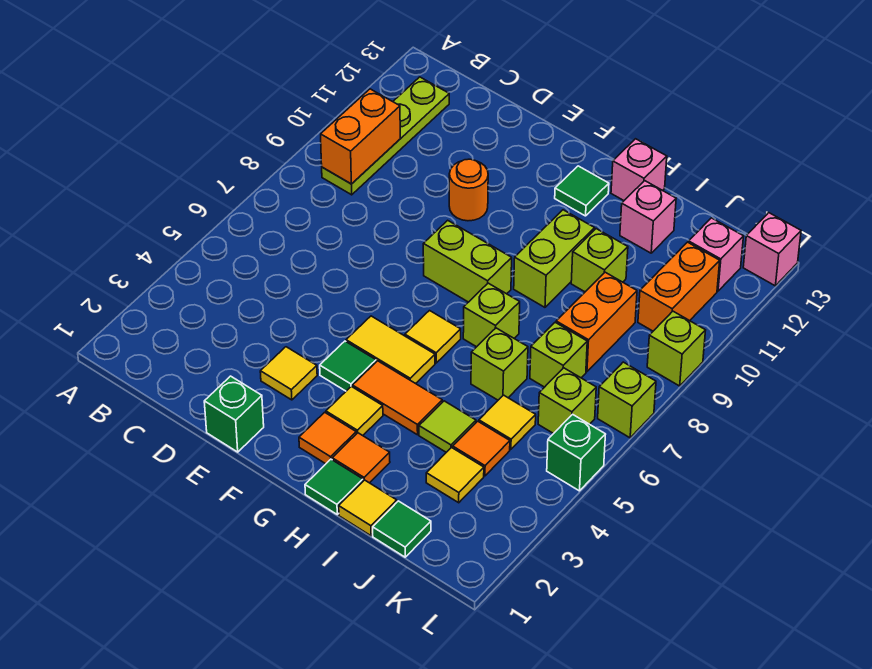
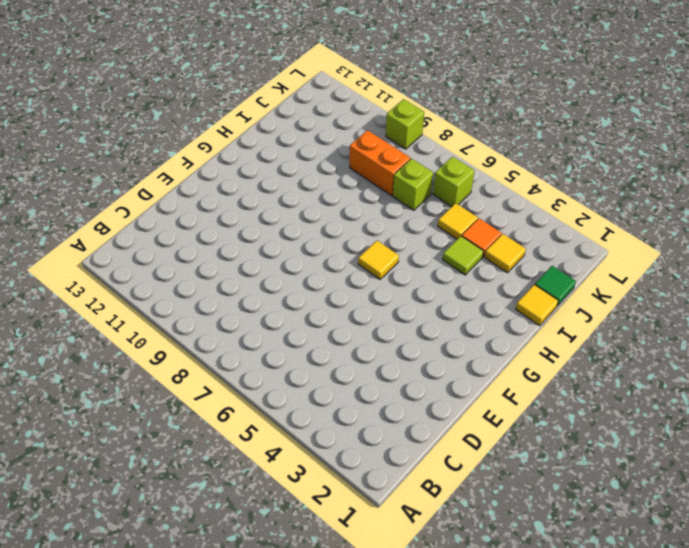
none -> lime 1x4 plate [322,77,449,195]
none -> green 1x1 brick [204,376,264,452]
none -> yellow 1x1 tile [260,347,317,400]
none -> orange 1x1 round brick [449,159,488,221]

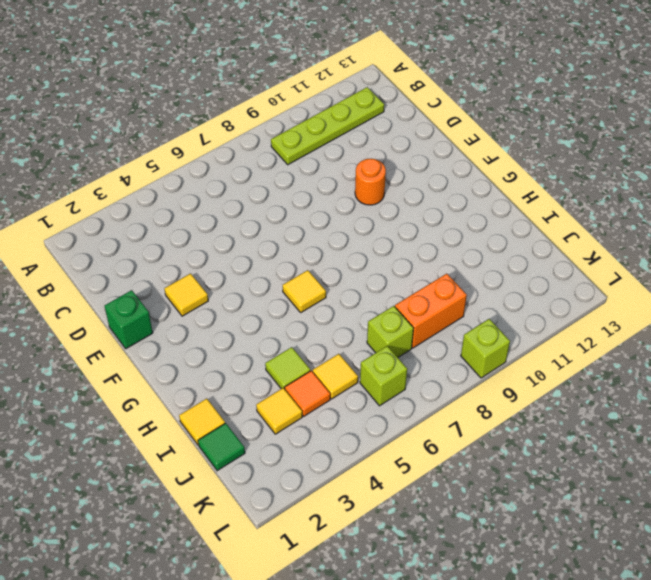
none -> green 1x1 tile [320,341,376,391]
none -> yellow 1x2 tile [346,316,435,384]
none -> lime 1x2 brick [423,220,512,302]
none -> orange 1x1 tile [299,412,356,464]

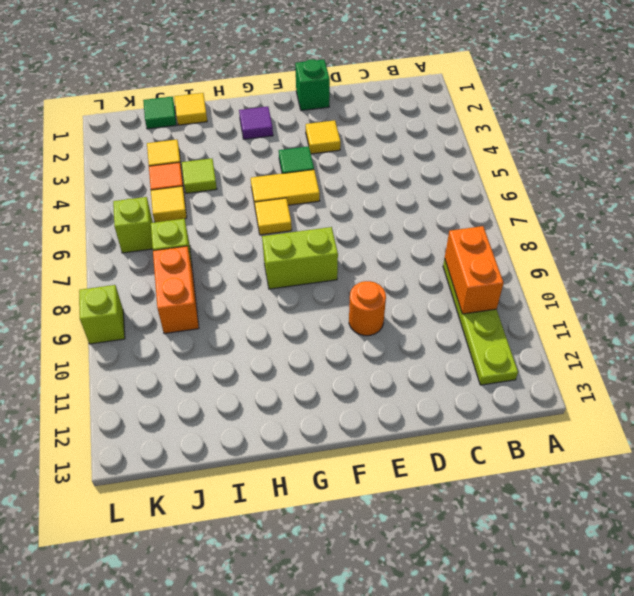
purple 1x1 tile [239,107,273,139] -> orange 1x1 tile [299,412,356,464]
none -> yellow 1x1 tile [326,386,383,436]
none -> orange 1x2 tile [353,361,442,435]
none -> green 1x1 tile [555,166,609,216]
none -> green 1x1 tile [305,459,363,514]

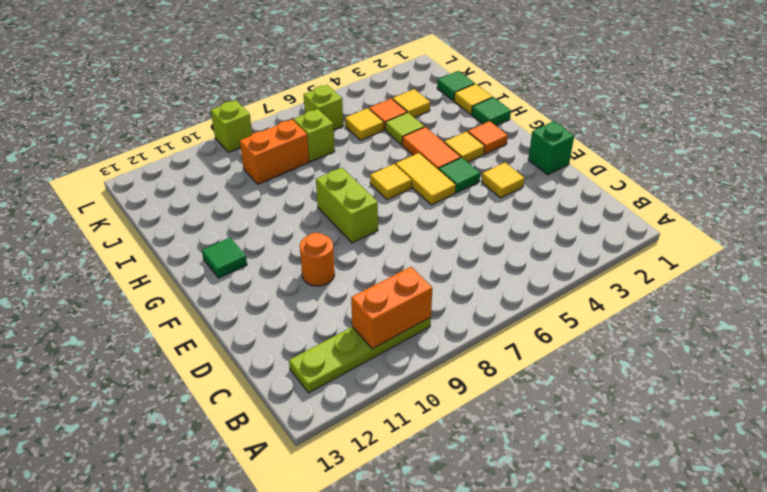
none -> orange 1x1 tile [332,433,390,483]
none -> lime 1x1 brick [463,283,520,347]
none -> lime 1x2 brick [514,210,595,307]
none -> pink 1x1 brick [611,139,667,200]

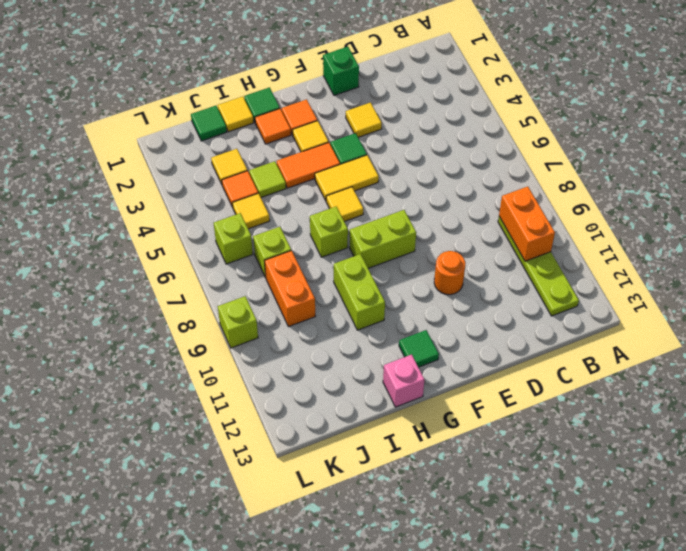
none -> lime 1x1 brick [471,328,528,400]
none -> lime 1x1 brick [571,229,628,292]
none -> pink 1x1 brick [620,181,676,253]
none -> orange 1x2 brick [638,242,720,331]

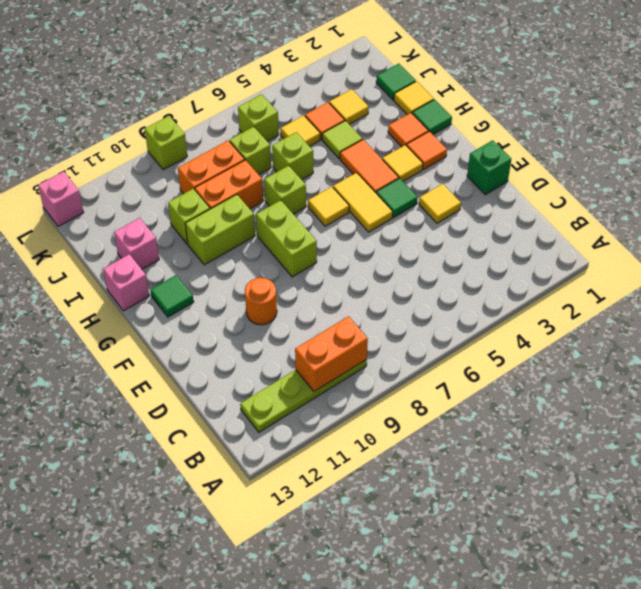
orange 1x2 brick [195,160,263,209] -> orange 1x2 brick moved to [638,242,720,331]
none -> pink 1x1 brick [688,218,744,291]
none -> green 1x1 brick [547,414,606,491]
none -> lime 1x1 brick [598,362,656,438]

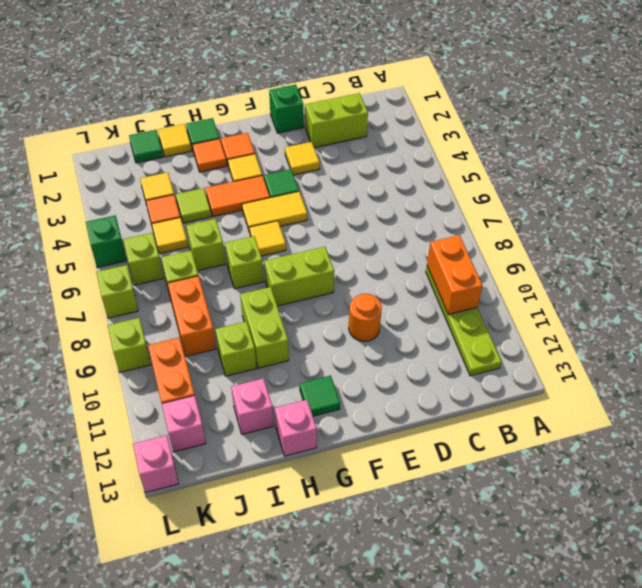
lime 1x2 brick [305,93,368,148] -> none

